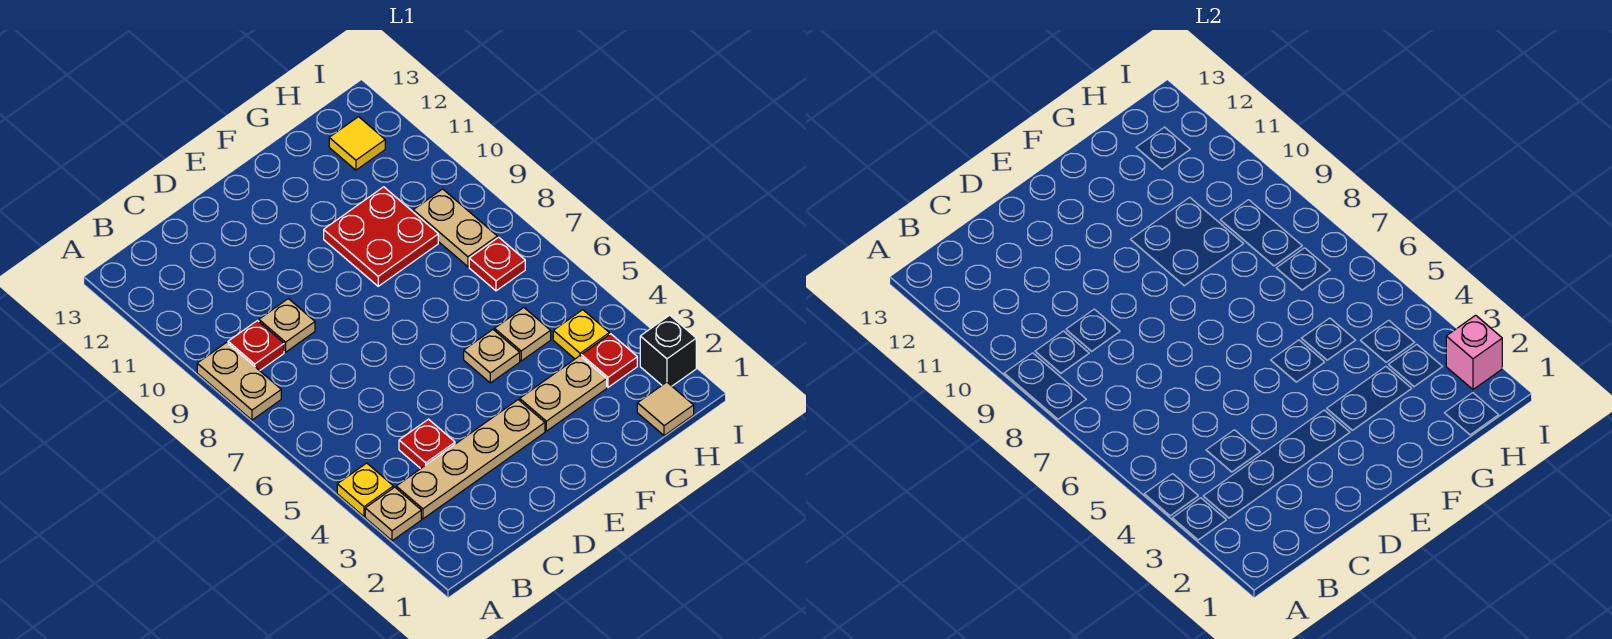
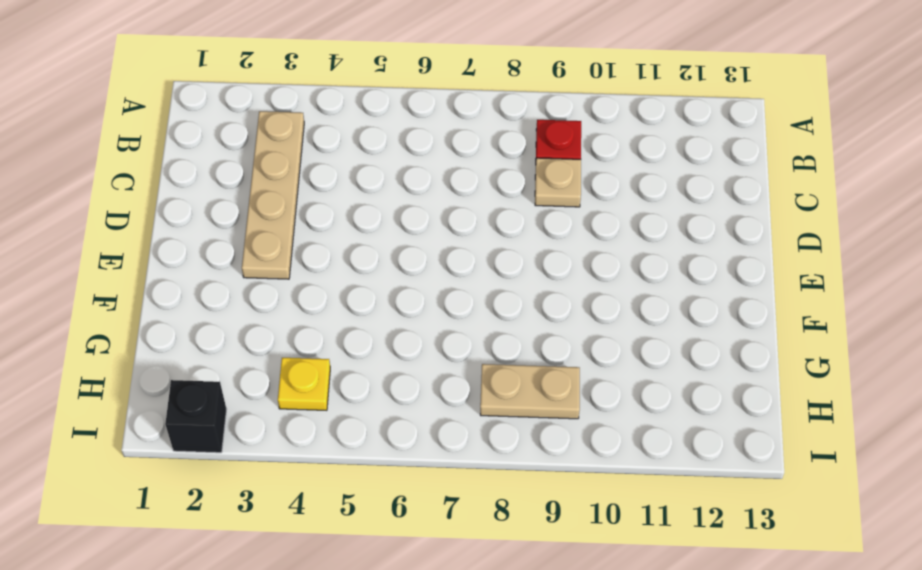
none -> tan 1x1 plate [365,487,421,541]
none -> yellow 1x1 plate [337,463,393,517]
none -> tan 1x2 plate [197,343,281,420]

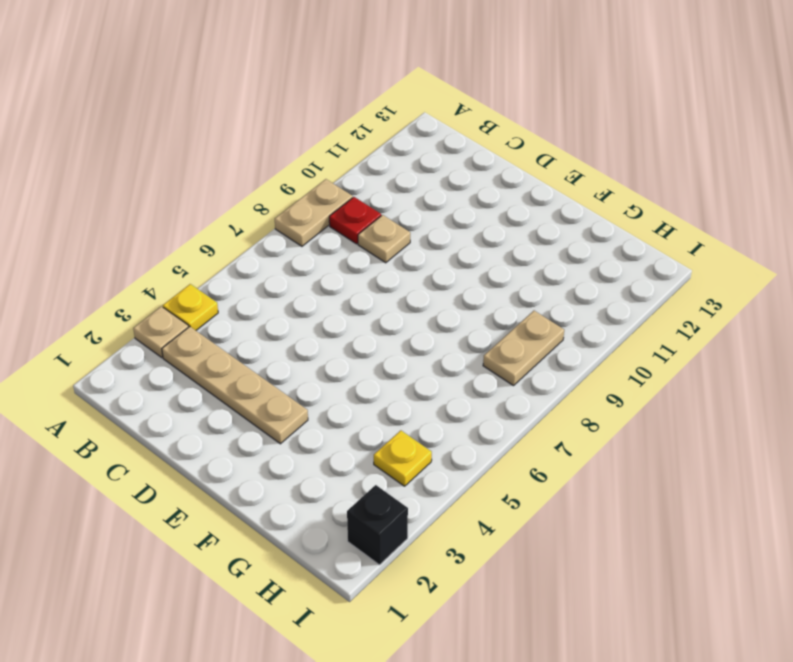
none -> red 1x1 plate [399,419,455,469]
none -> tan 1x2 plate [520,356,607,431]
none -> tan 1x1 plate [464,330,520,383]

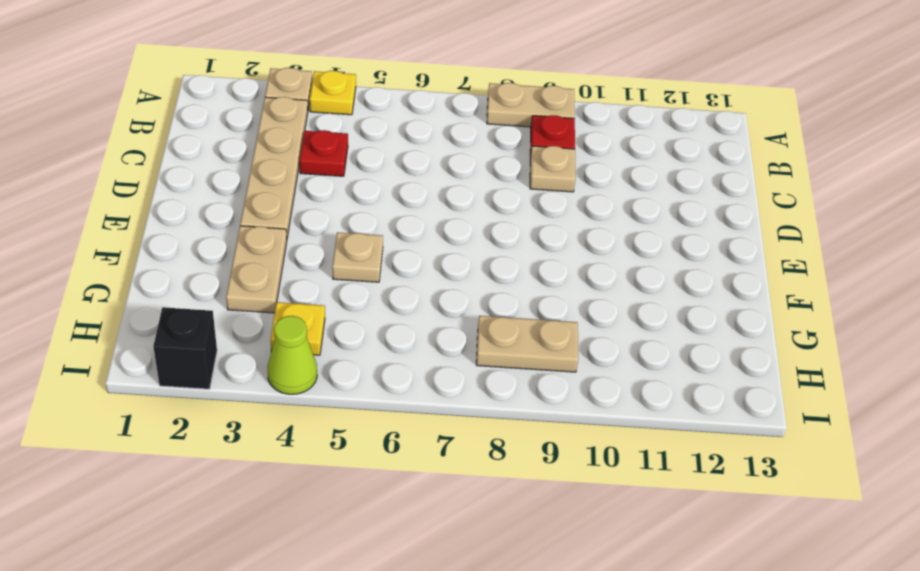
lime 1x1 cone [267,316,317,394] -> none
none -> red 2x2 plate [324,187,438,286]
none -> tan 1x1 plate [495,308,551,361]
none -> tan 1x1 tile [637,382,694,436]

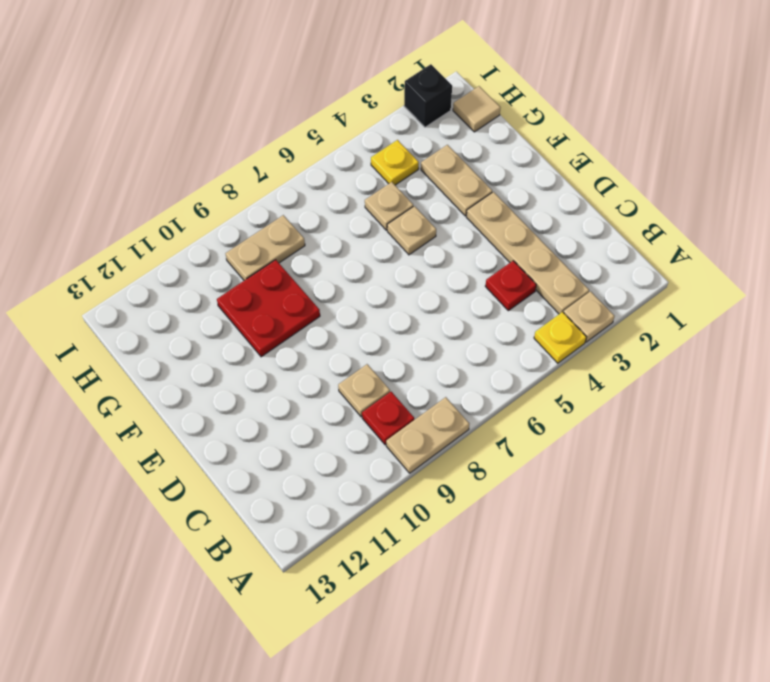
none -> red 1x1 plate [581,334,637,387]
none -> red 1x1 plate [469,237,525,291]
none -> yellow 1x1 tile [329,117,385,170]

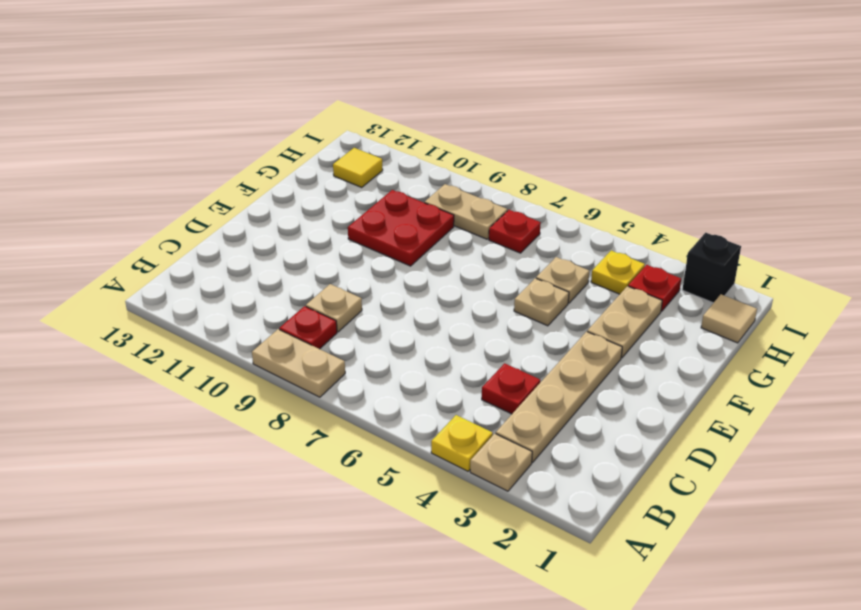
none -> pink 1x1 brick [1446,315,1502,389]

